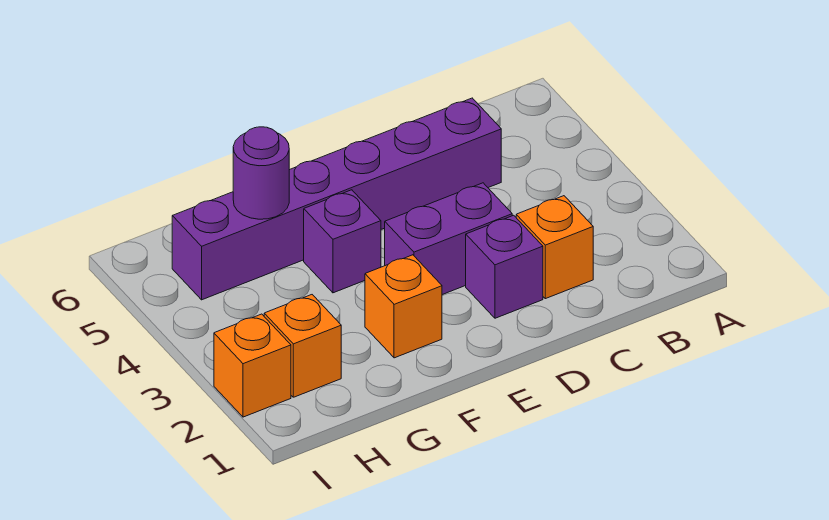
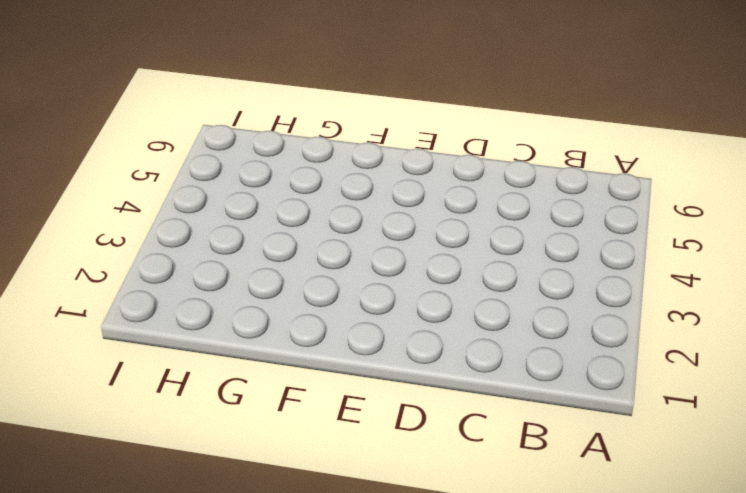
none -> orange 1x1 brick [516,196,593,299]
none -> purple 1x6 brick [172,98,501,300]

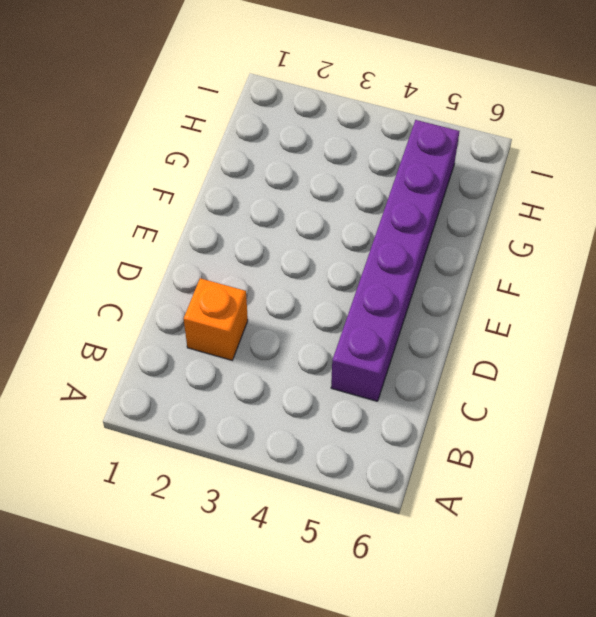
none -> purple 1x1 brick [466,215,543,318]
none -> purple 1x2 brick [385,183,512,295]

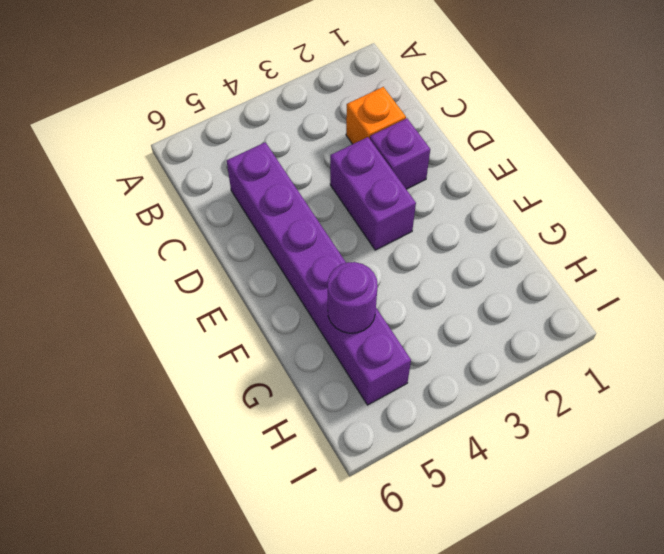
none -> orange 1x1 brick [365,255,442,358]
none -> purple 1x1 brick [304,190,381,293]

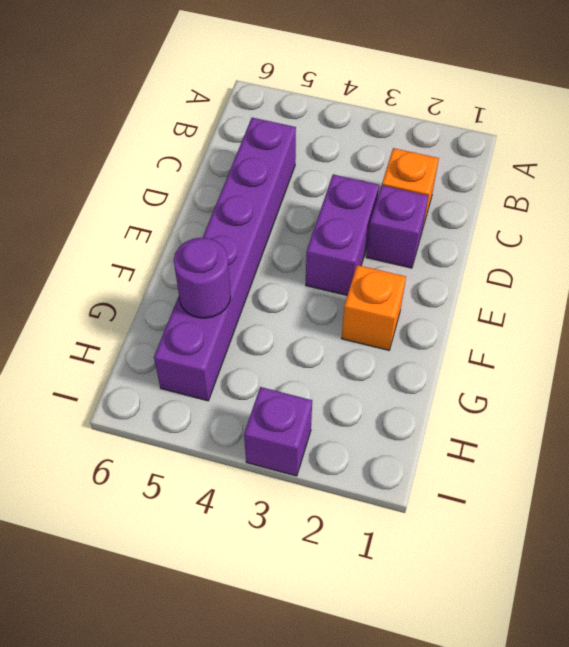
purple 1x1 brick [244,387,312,476] -> purple 1x1 brick moved to [304,190,381,293]
none -> orange 1x1 brick [264,295,341,397]
none -> orange 1x1 brick [214,314,291,417]

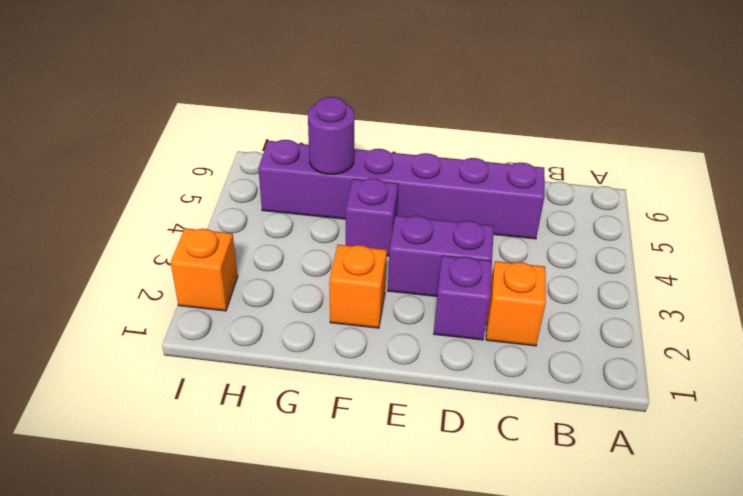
none -> orange 1x1 brick [264,295,341,397]

